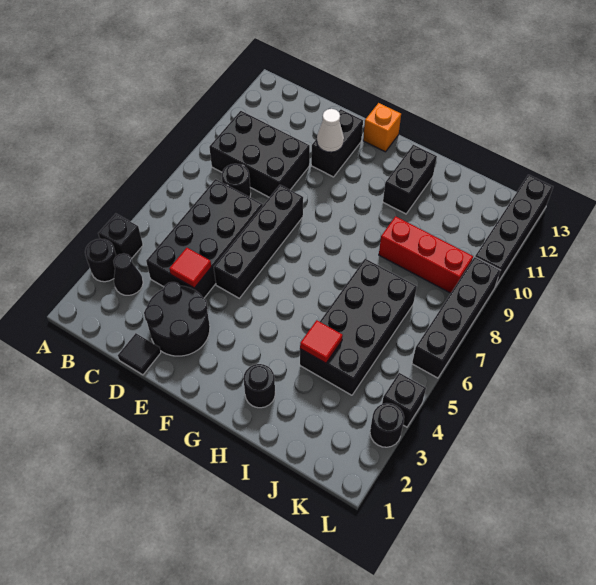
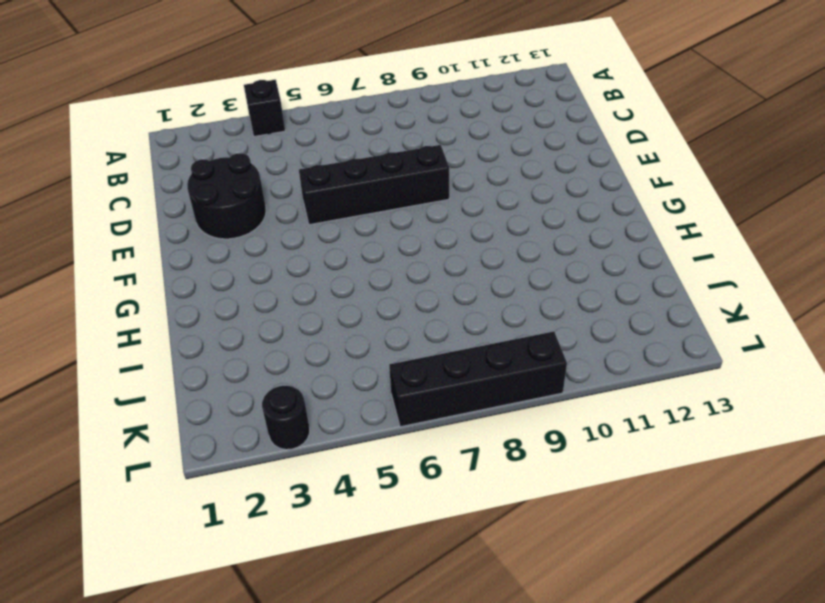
none -> black 1x1 round brick [85,239,116,282]
none -> black 1x1 cone [114,254,143,295]
none -> black 2x3 brick [209,111,310,197]

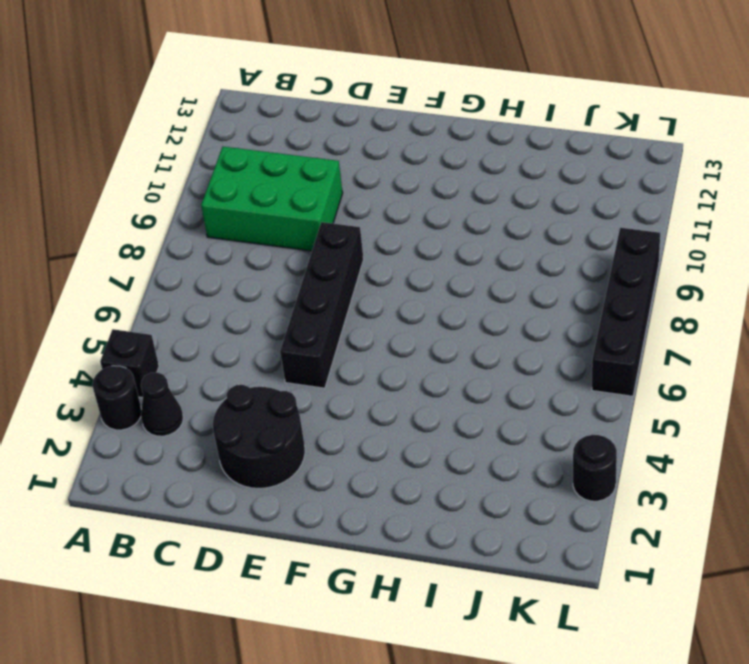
green 2x3 brick [201,147,343,251] -> black 2x3 brick [209,111,310,197]
none -> black 2x4 brick [146,179,263,298]
none -> black 1x1 round brick [222,164,251,197]
none -> black 1x1 tile [118,333,161,375]

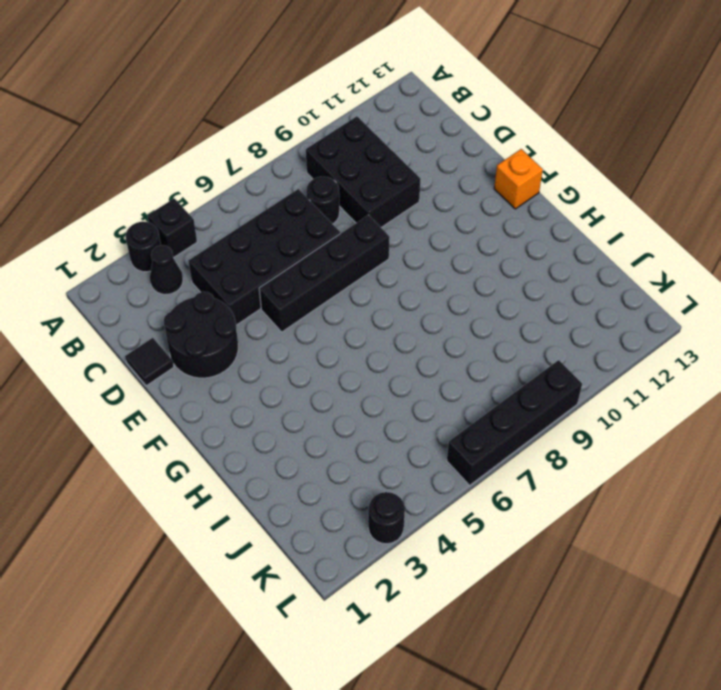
none -> black 1x2 brick [311,109,363,177]
none -> black 1x1 round brick [243,364,275,408]
none -> black 1x2 brick [383,145,437,214]

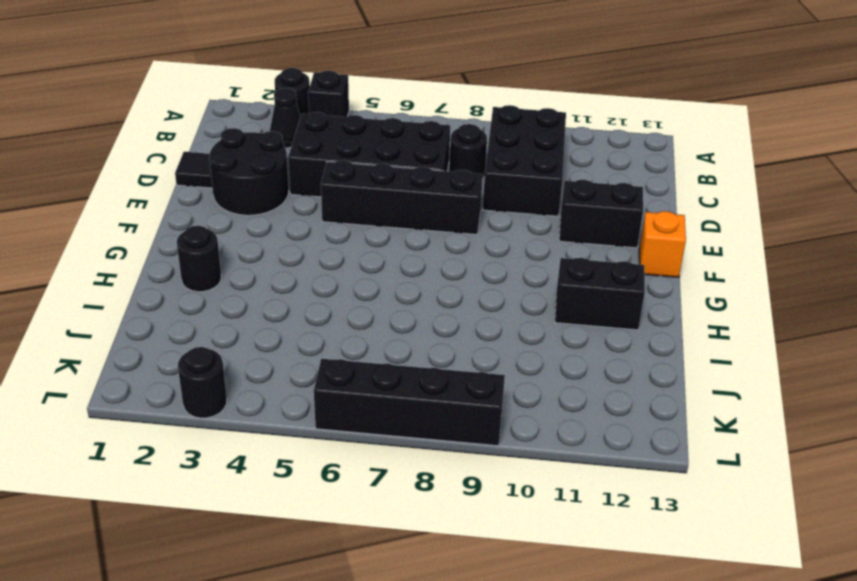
none -> black 2x4 brick [300,259,417,395]
none -> red 1x3 brick [379,216,473,293]
none -> black 1x1 brick [382,373,426,427]

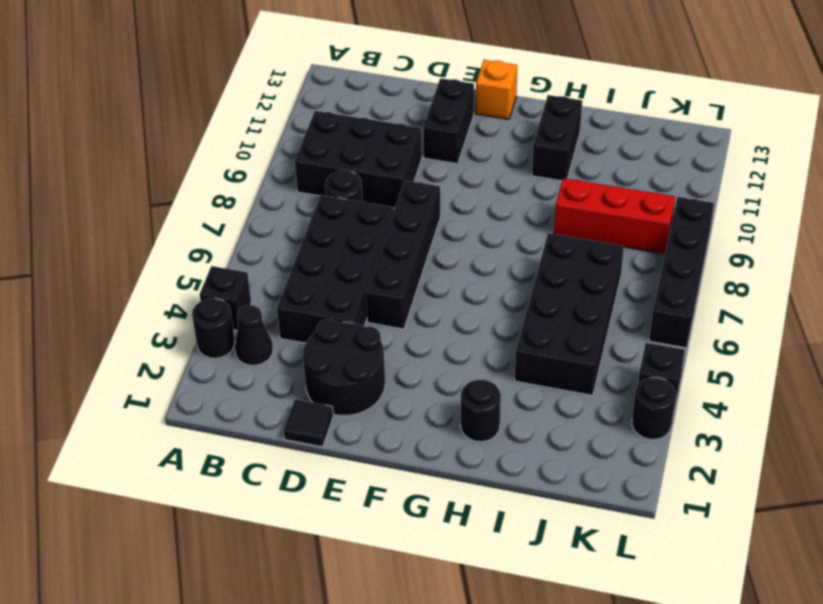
none -> black 1x4 brick [475,175,553,287]
none -> red 1x1 tile [169,248,211,288]
none -> white 1x1 cone [317,109,344,152]

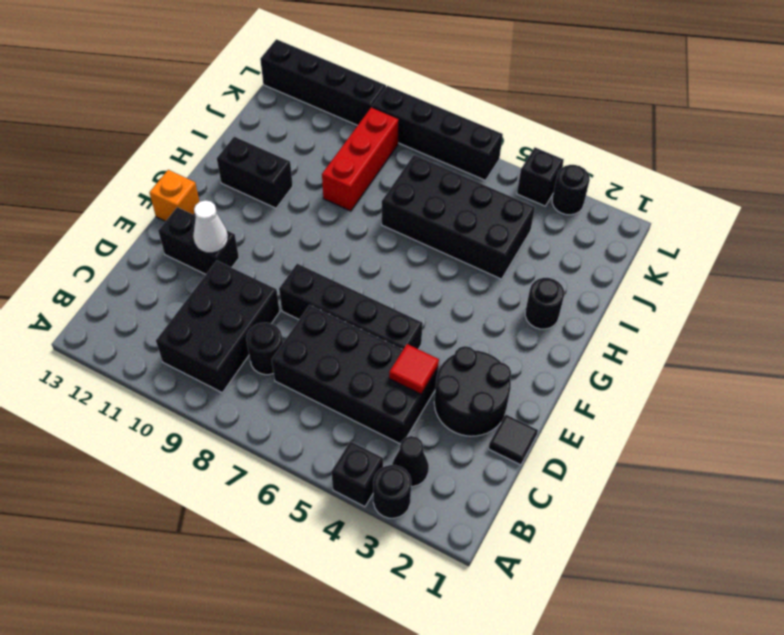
none -> red 1x1 tile [300,320,343,363]

